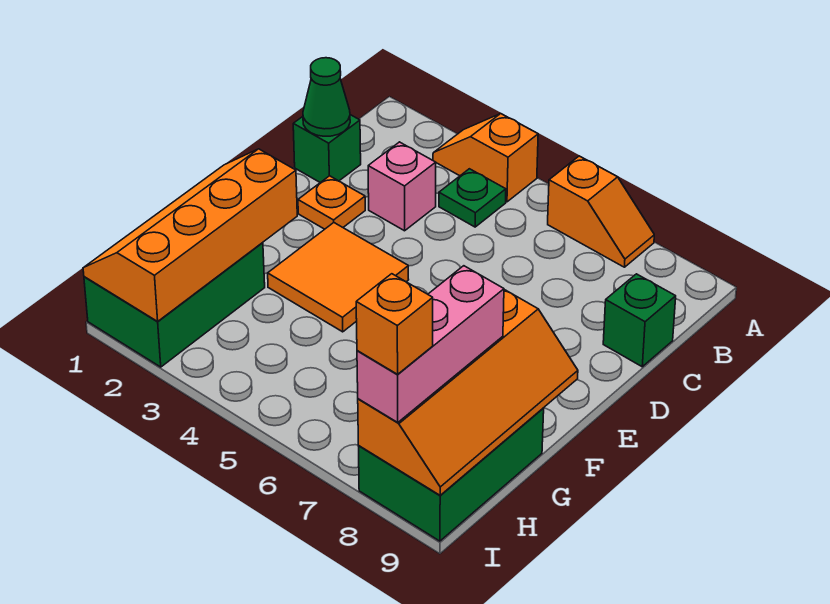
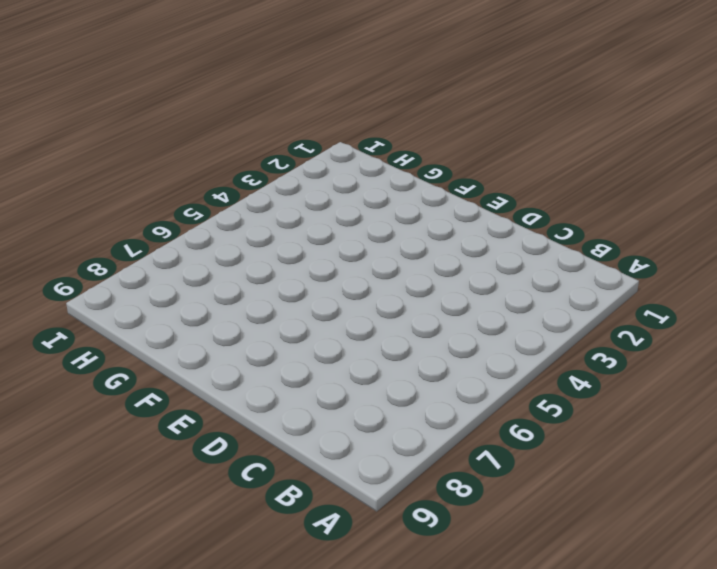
none -> orange 1x2 slope [433,114,538,202]
none -> orange 1x2 slope [548,156,654,267]
none -> green 1x1 plate [439,169,506,227]

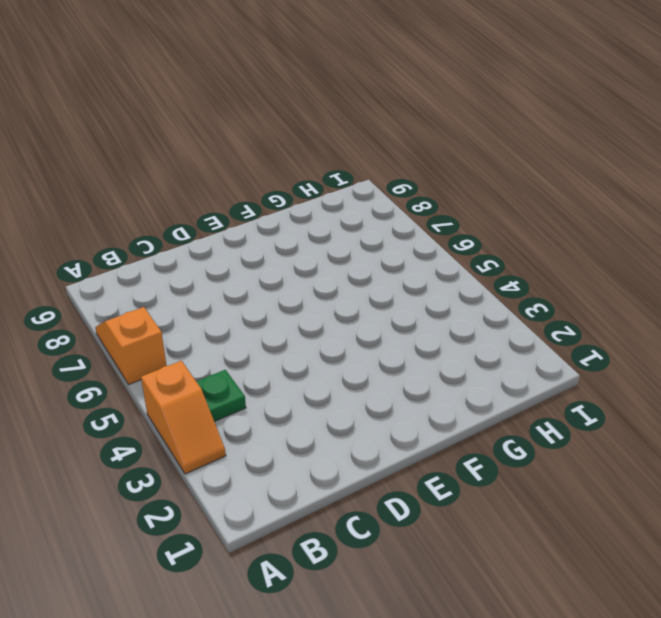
none -> green 1x1 brick [293,115,361,183]
none -> pink 1x1 brick [368,142,436,231]
none -> green 1x1 brick [603,274,676,367]

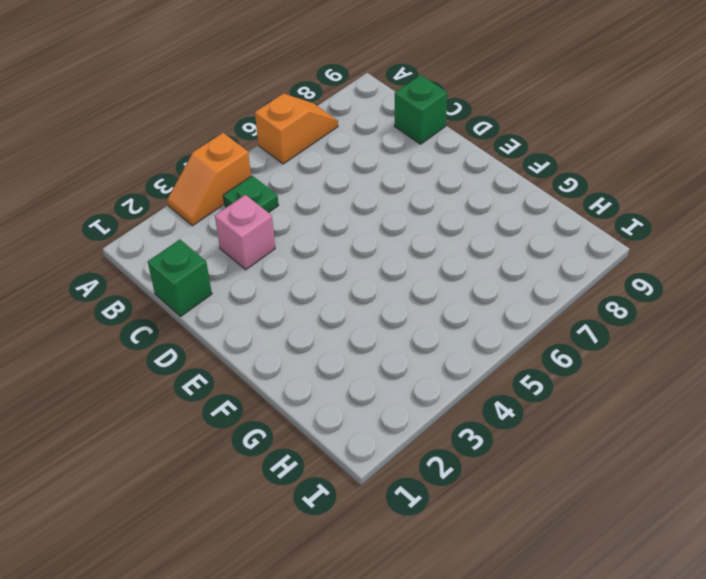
none -> orange 1x1 plate [298,176,365,229]
none -> orange 2x2 tile [268,223,409,332]
none -> green 2x3 brick [84,243,265,367]

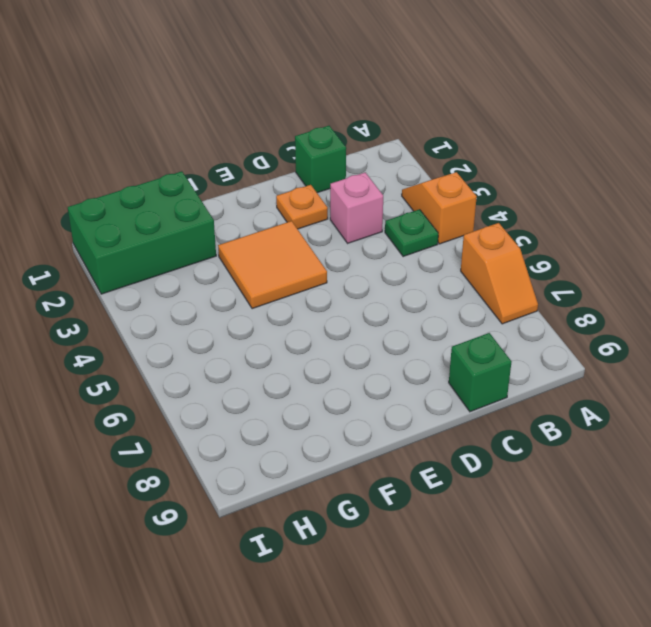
none -> green 2x3 brick [359,408,544,541]
none -> green 1x1 cone [303,58,350,136]
none -> orange 2x4 slope [83,149,297,321]

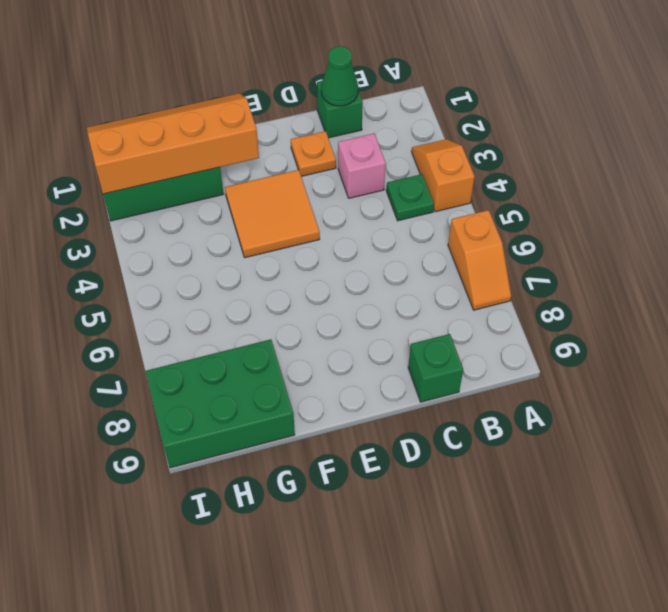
none -> orange 2x4 slope [358,290,578,495]
none -> pink 1x3 brick [357,266,504,423]
none -> orange 1x1 brick [356,274,433,374]

